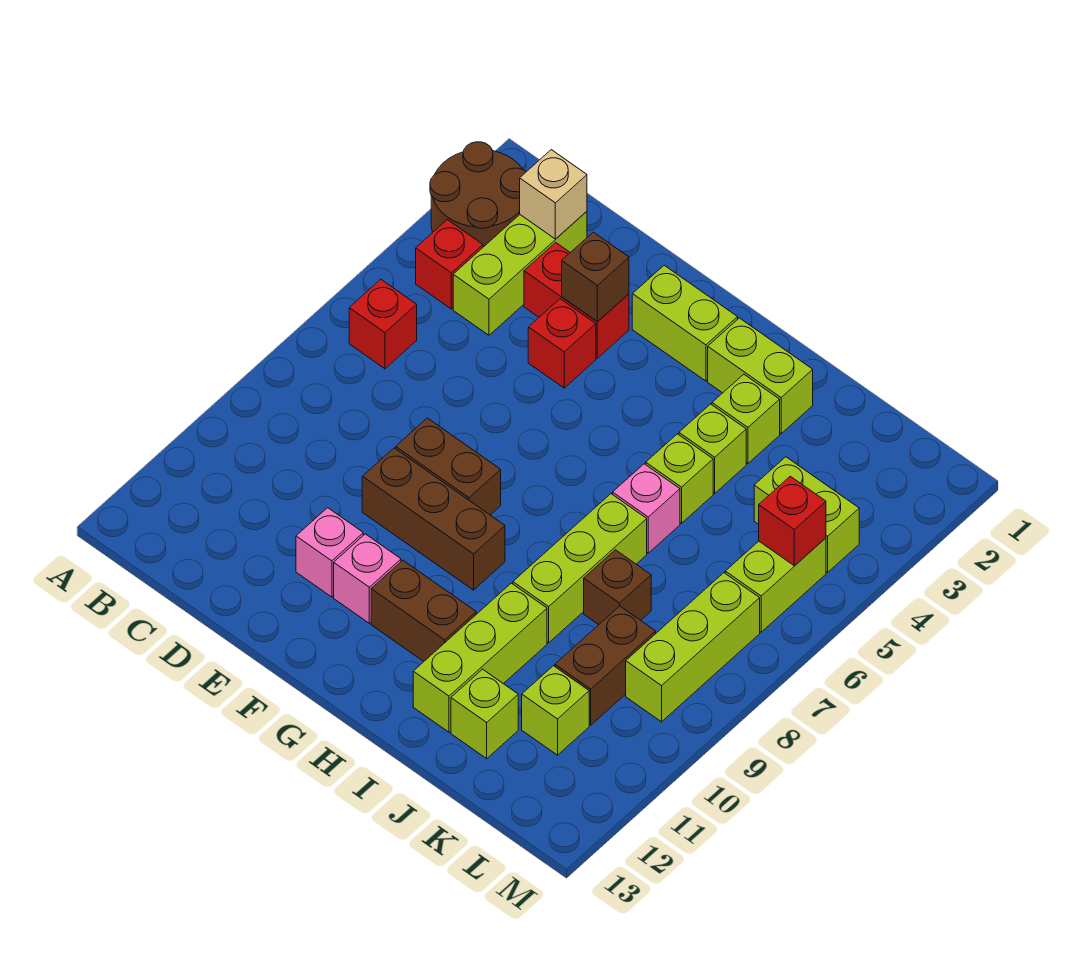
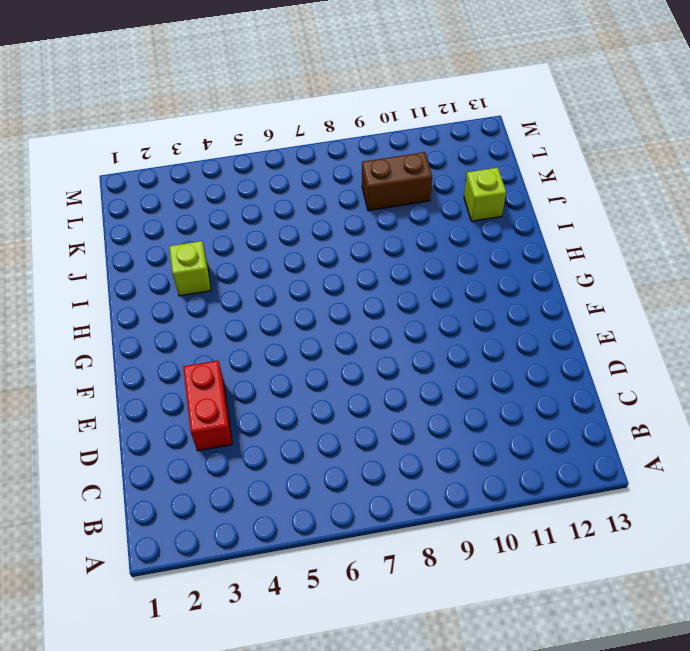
none -> brown 2x2 round brick [430,142,526,247]
none -> red 1x1 brick [416,220,483,309]
none -> red 1x1 brick [349,279,417,369]

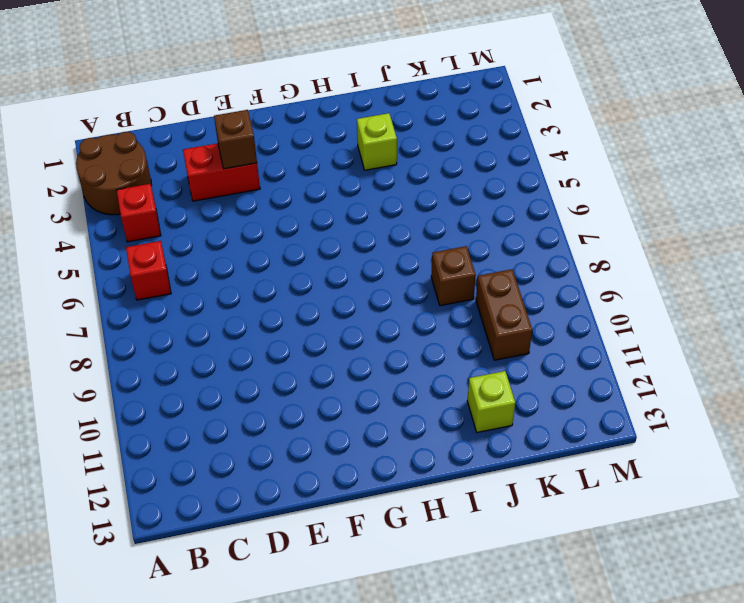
none -> lime 1x3 brick [453,211,587,335]
none -> red 1x1 brick [528,299,596,388]
none -> brown 1x2 brick [396,418,501,515]

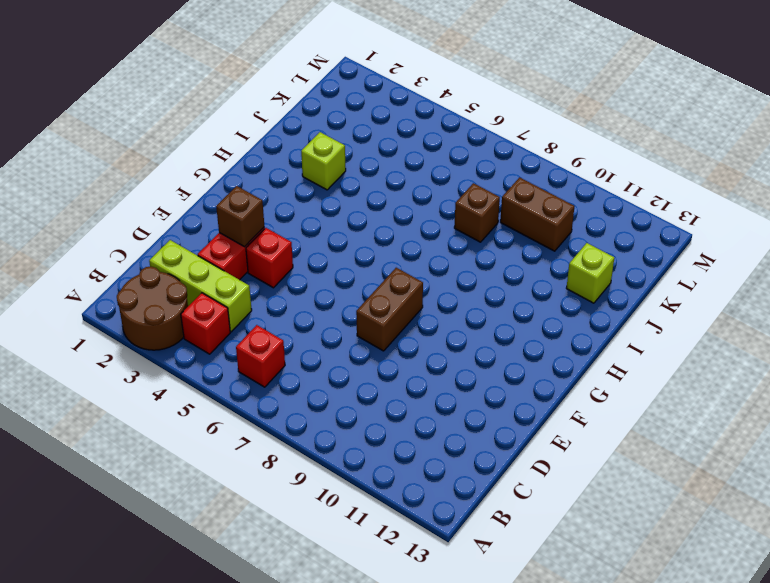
none -> brown 1x3 brick [362,448,505,590]
none -> pink 1x1 brick [296,508,363,597]
none -> lime 1x2 brick [632,265,738,381]

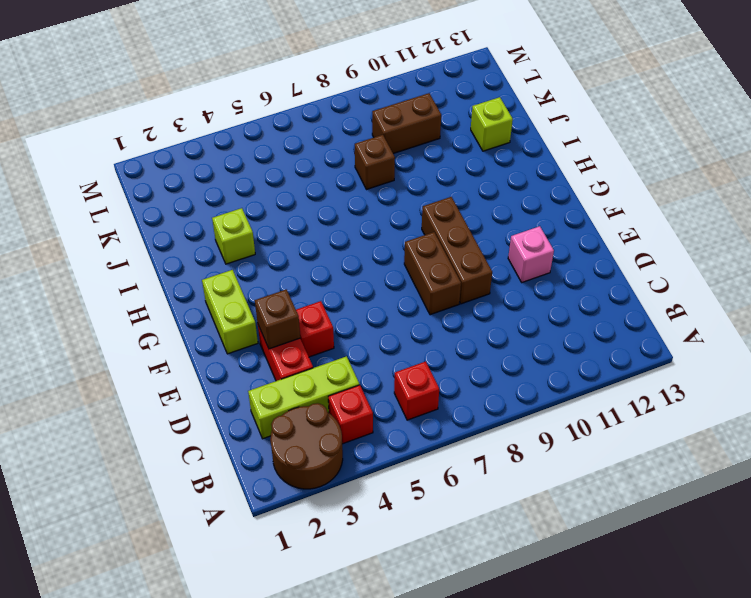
none -> pink 1x1 brick [334,534,401,623]
none -> brown 1x2 brick [371,561,476,661]
none -> lime 1x2 brick [708,318,813,434]

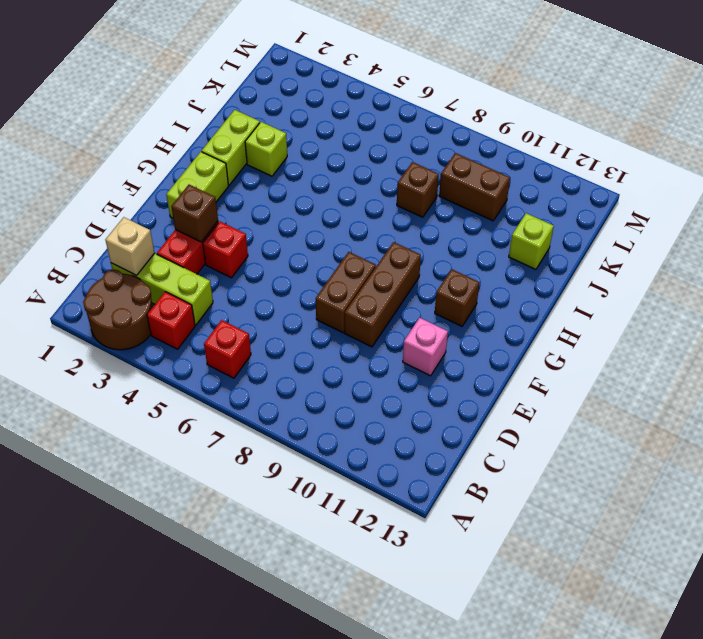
brown 1x1 brick [435,269,479,326] -> brown 1x2 brick [371,561,476,661]
none -> pink 1x1 brick [334,534,401,623]
none -> lime 1x1 brick [679,404,746,493]
none -> lime 1x1 brick [646,434,713,523]

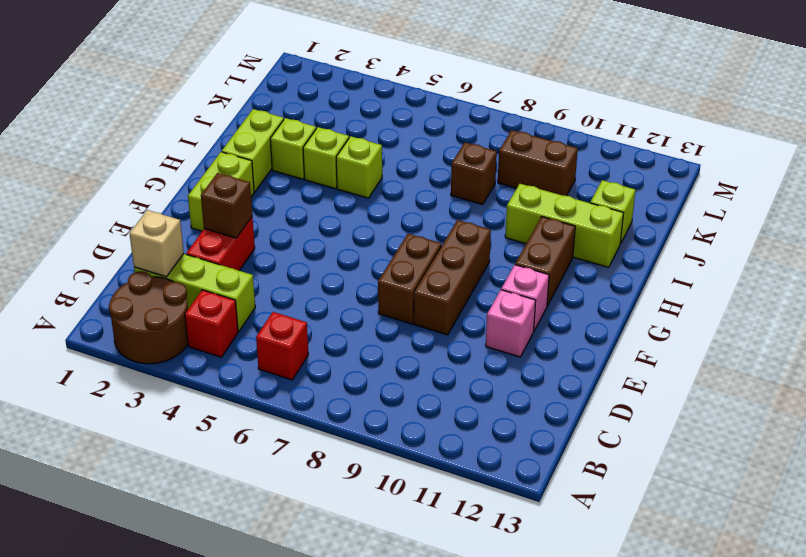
none -> red 1x1 brick [528,299,596,388]
none -> pink 1x1 brick [613,464,680,553]
none -> lime 1x3 brick [513,494,647,643]

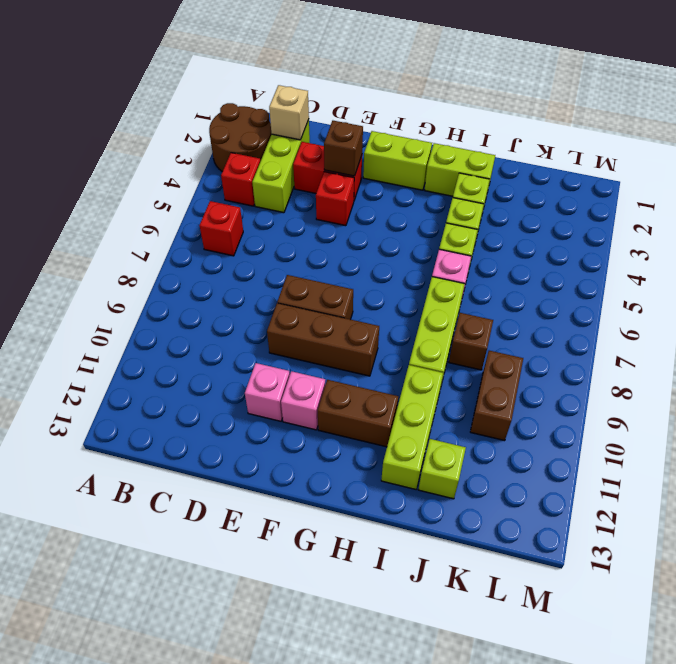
none -> lime 1x2 brick [754,457,859,572]
none -> lime 1x1 brick [522,666,589,755]
none -> lime 1x2 brick [725,538,826,632]

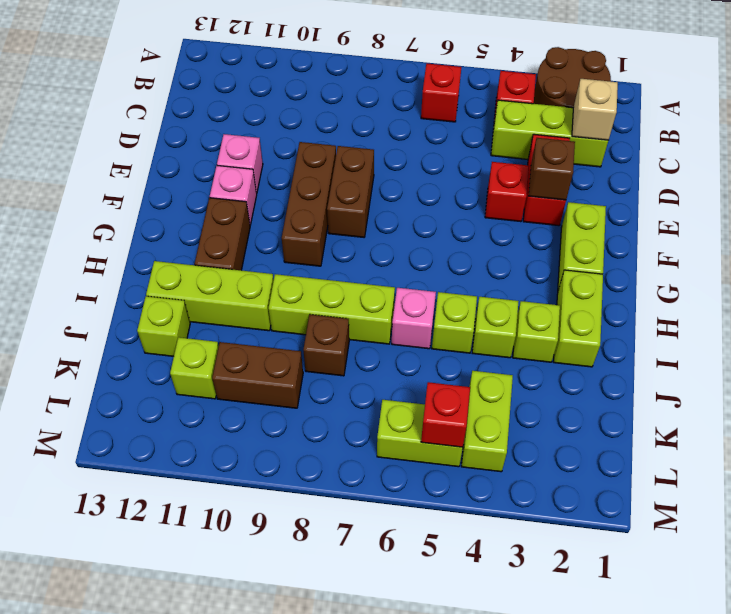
none -> lime 1x3 brick [626,573,760,722]

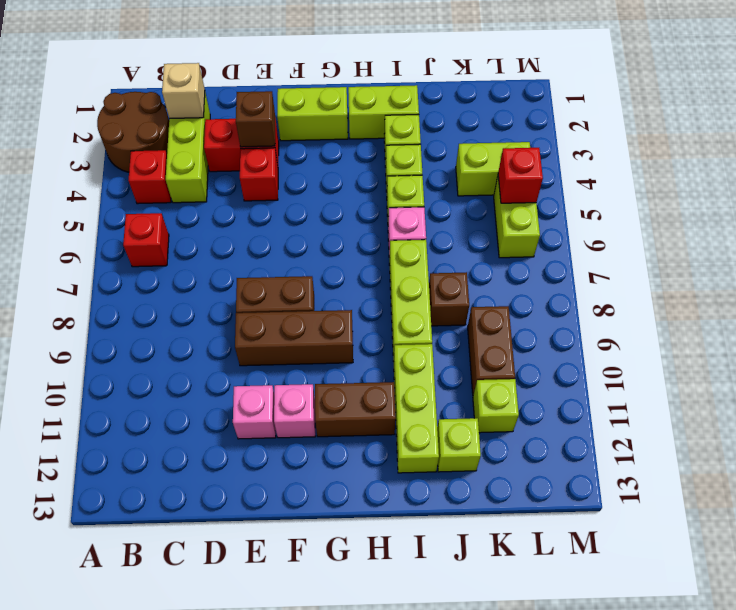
none -> lime 1x3 brick [626,573,760,722]

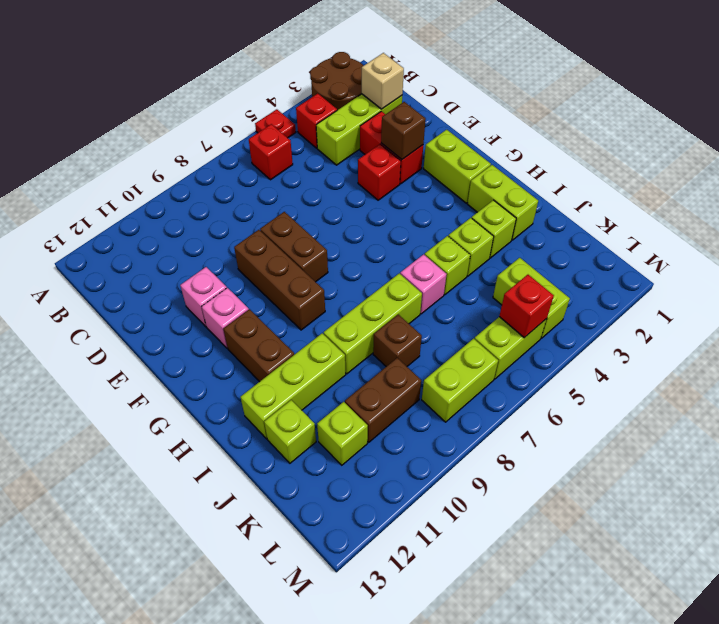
red 1x1 plate [255,109,296,138] -> none
lime 1x2 brick [422,339,498,422] -> lime 1x3 brick [626,573,760,722]

